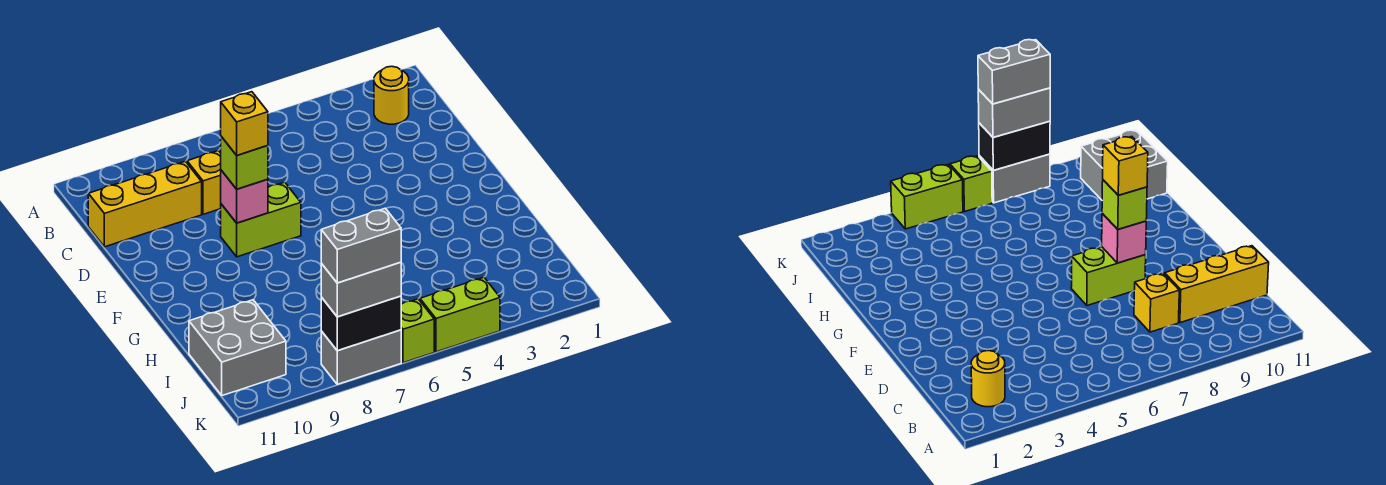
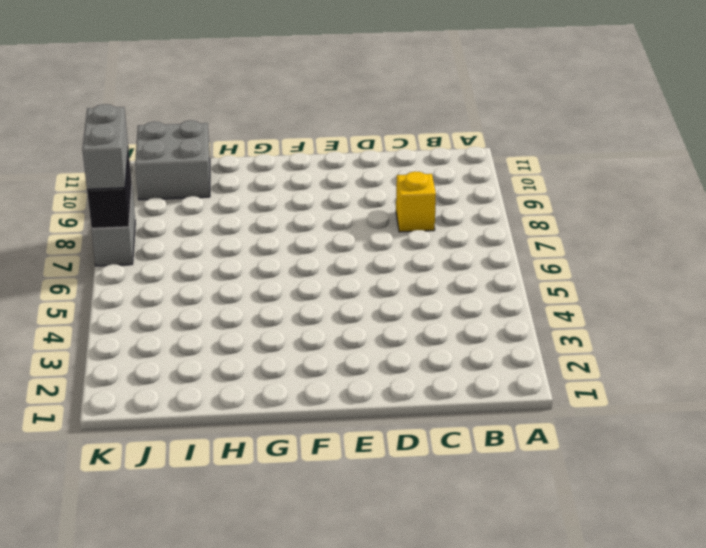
none -> yellow 1x1 round brick [374,66,409,124]
none -> yellow 1x3 brick [88,161,202,247]
none -> lime 1x2 brick [221,182,301,257]

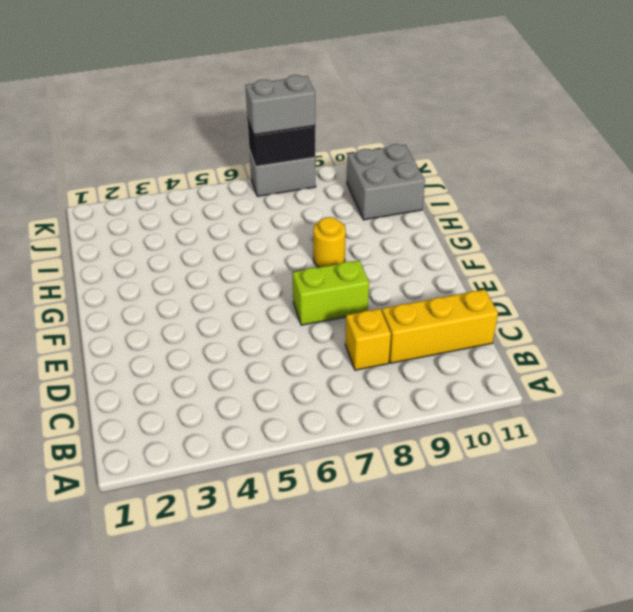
yellow 1x1 round brick [313,217,346,267] -> yellow 1x1 round brick moved to [374,66,409,124]
none -> lime 1x2 brick [420,277,500,352]
none -> lime 1x1 brick [401,299,434,363]
none -> pink 1x1 brick [221,170,268,223]

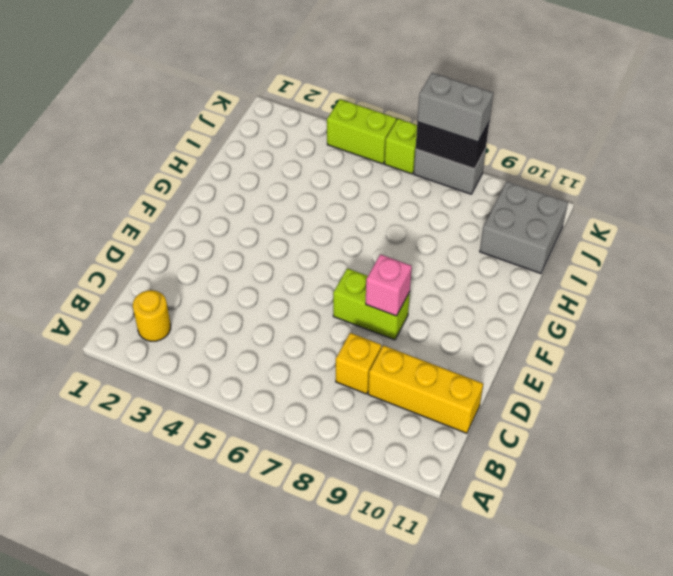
none -> lime 1x1 brick [221,136,268,189]
none -> yellow 1x1 brick [221,92,268,155]
none -> grey 1x2 brick [321,208,401,283]

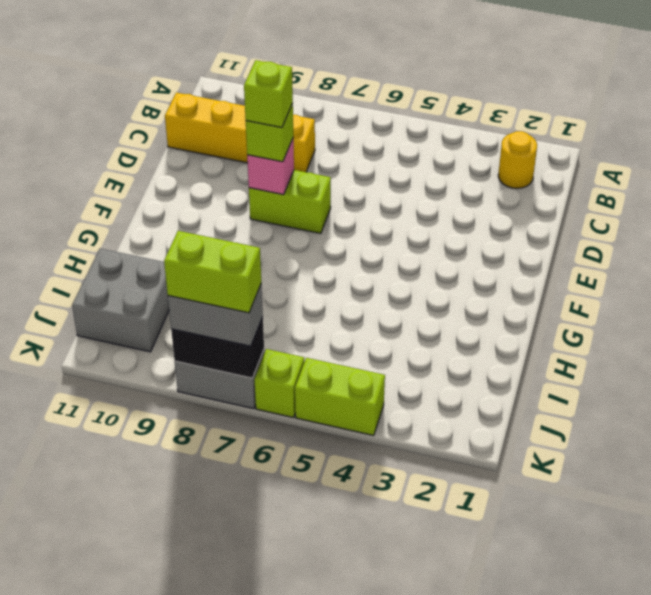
lime 1x1 brick [244,60,293,128] -> yellow 1x1 brick [221,92,268,155]
lime 1x2 brick [164,231,261,313] -> grey 1x2 brick [321,208,401,283]

